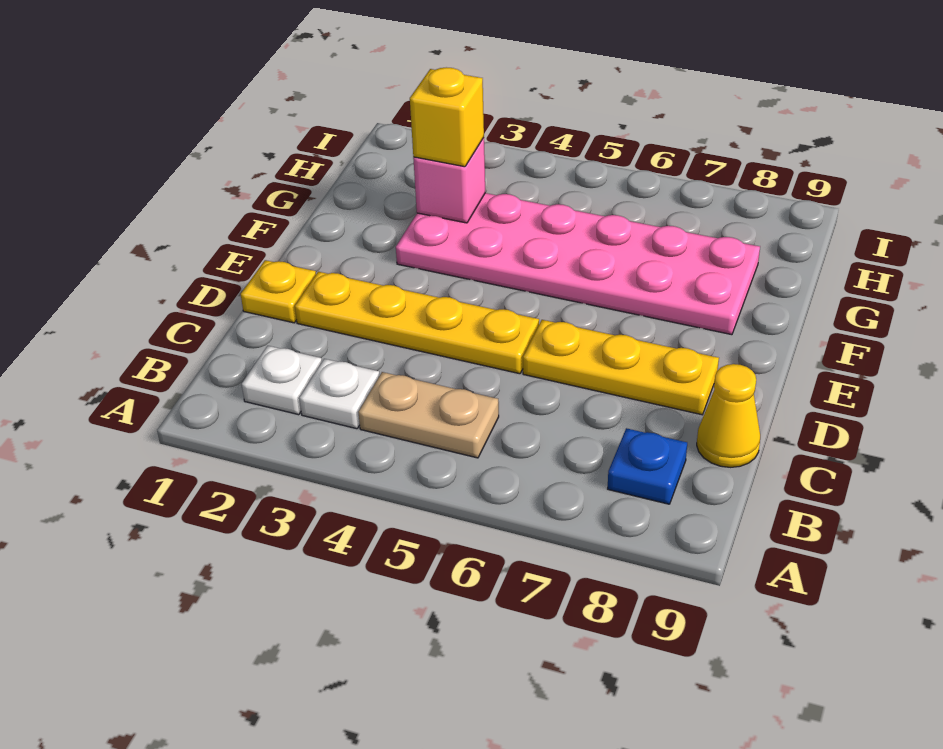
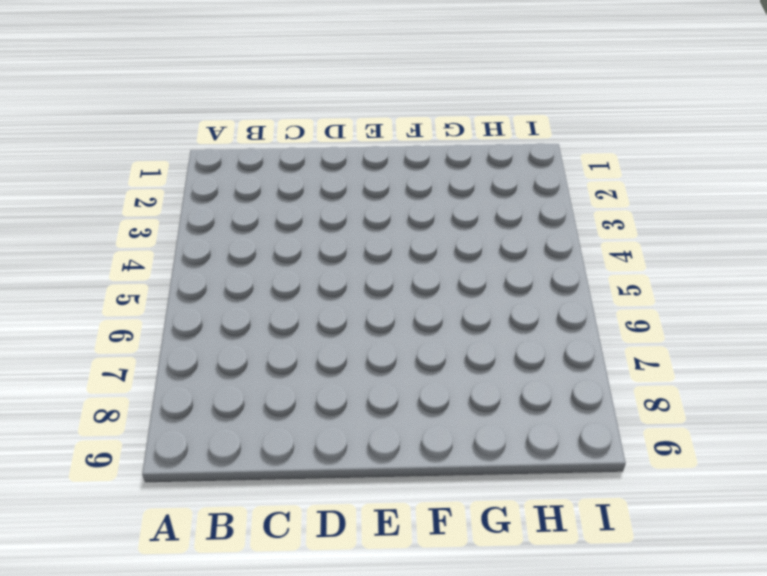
none -> white 1x1 plate [242,346,322,415]
none -> white 1x1 plate [299,359,380,429]

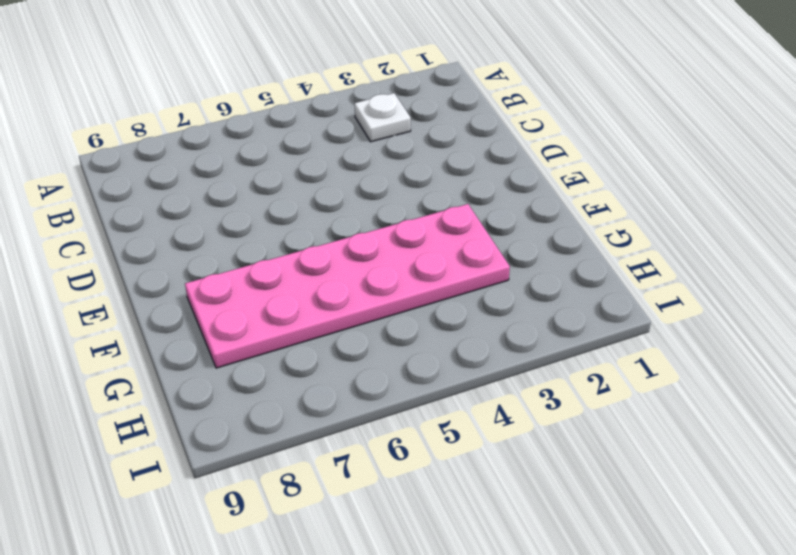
none -> white 1x1 plate [242,346,322,415]
none -> tan 1x2 plate [358,372,499,458]

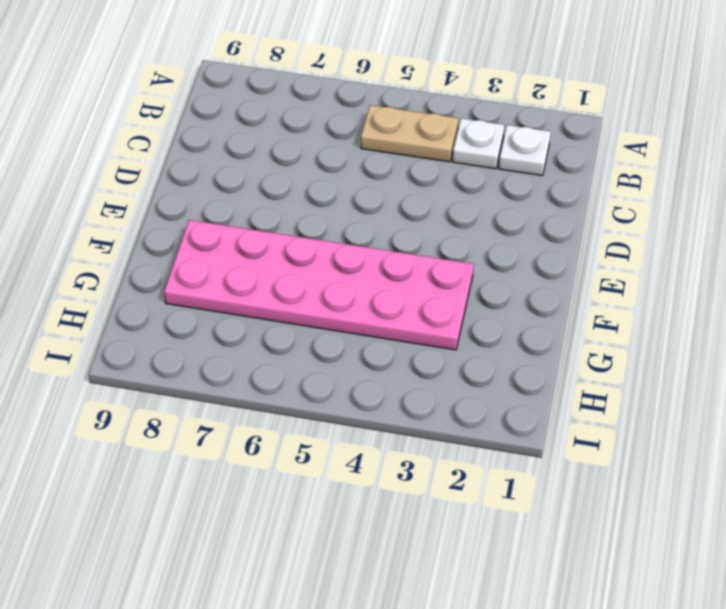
none -> blue 1x1 plate [608,428,687,504]
none -> yellow 1x1 cone [697,364,760,467]

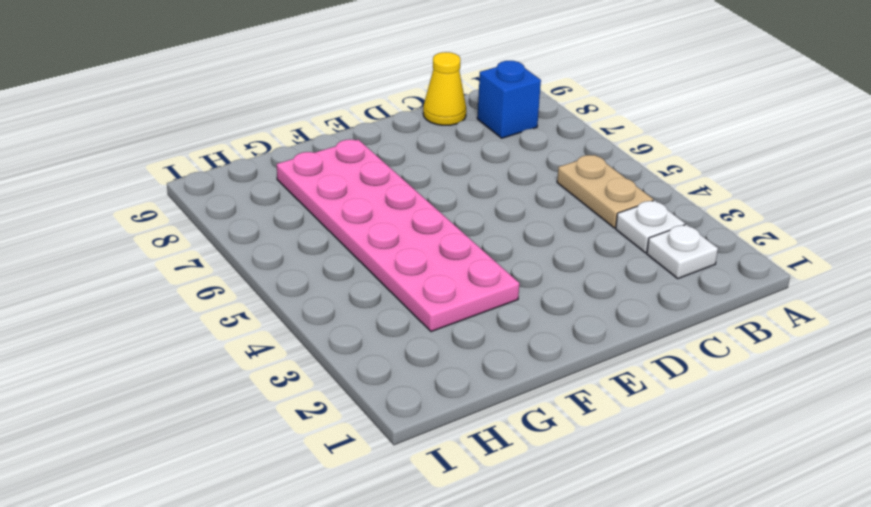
blue 1x1 brick [477,61,541,138] -> blue 1x1 plate [608,428,687,504]
none -> yellow 1x1 plate [241,260,316,323]
none -> yellow 1x4 plate [295,272,539,374]

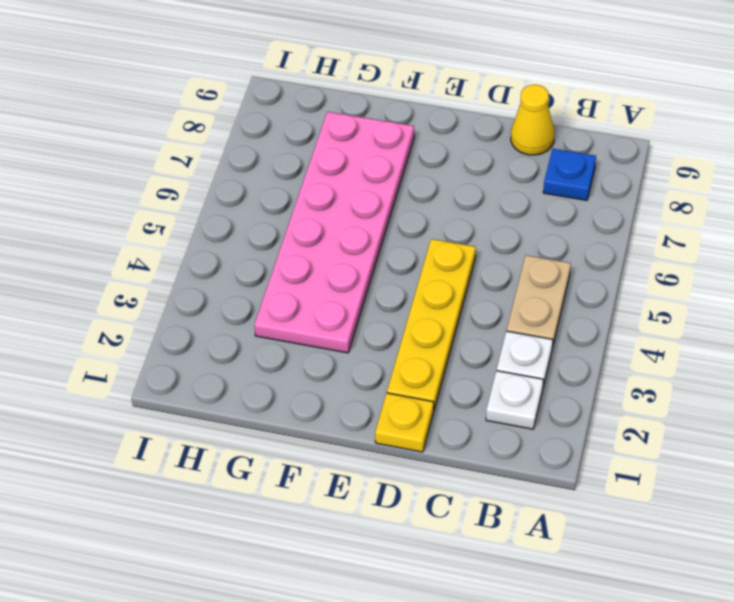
none -> yellow 1x3 plate [523,320,719,415]
none -> pink 1x1 brick [413,138,485,223]

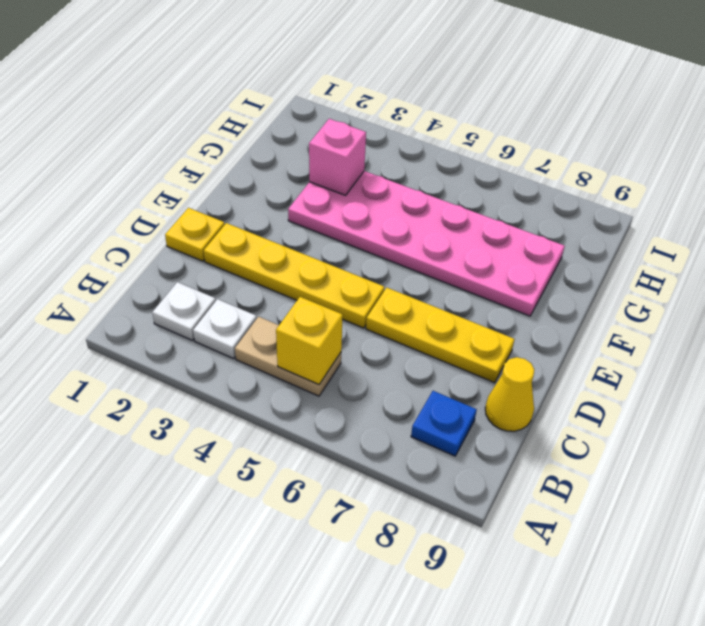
yellow 1x1 brick [276,297,343,385] -> yellow 1x1 brick moved to [410,67,484,167]

